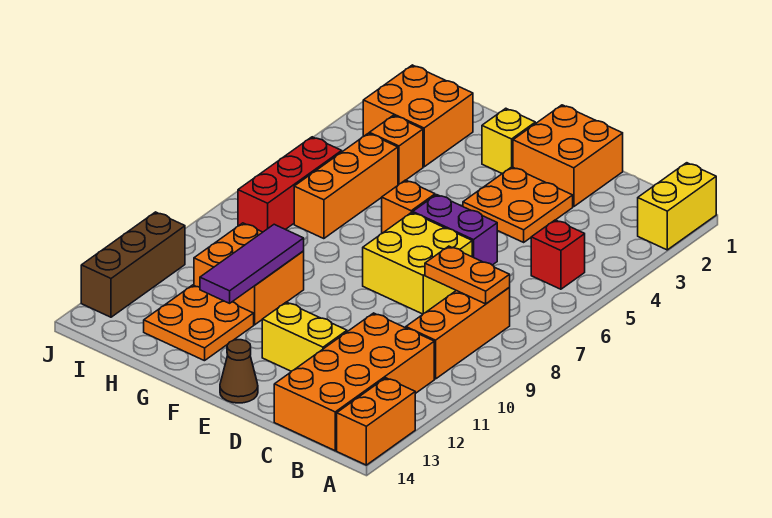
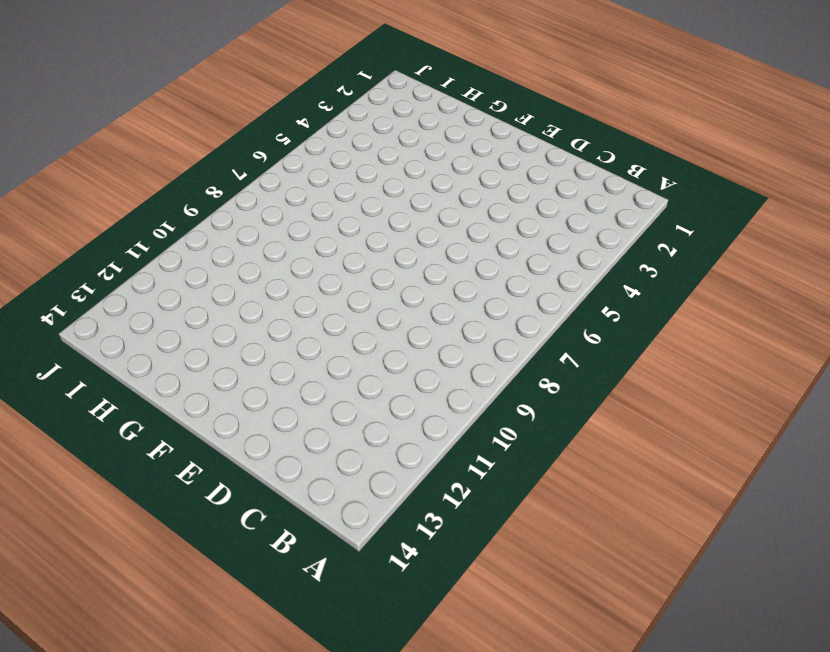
none -> yellow 1x2 brick [638,163,716,250]
none -> orange 1x2 brick [337,378,415,465]
none -> red 1x1 brick [531,220,585,289]

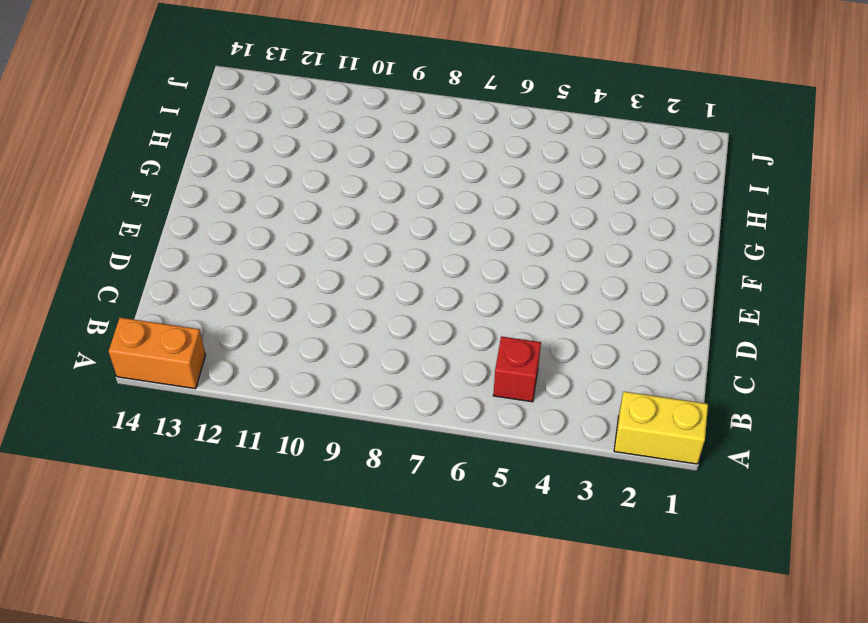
none -> orange 1x3 brick [406,288,510,379]
none -> orange 2x4 brick [274,313,434,451]
none -> orange 2x2 brick [513,105,623,207]

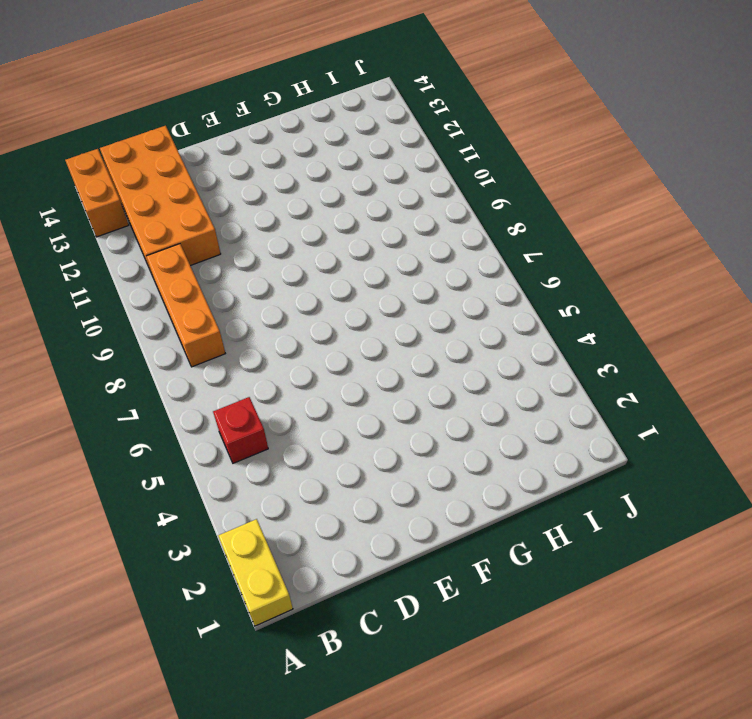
none -> orange 2x2 brick [513,105,623,207]
none -> orange 2x2 plate [463,167,573,242]
none -> purple 1x2 brick [413,195,497,265]

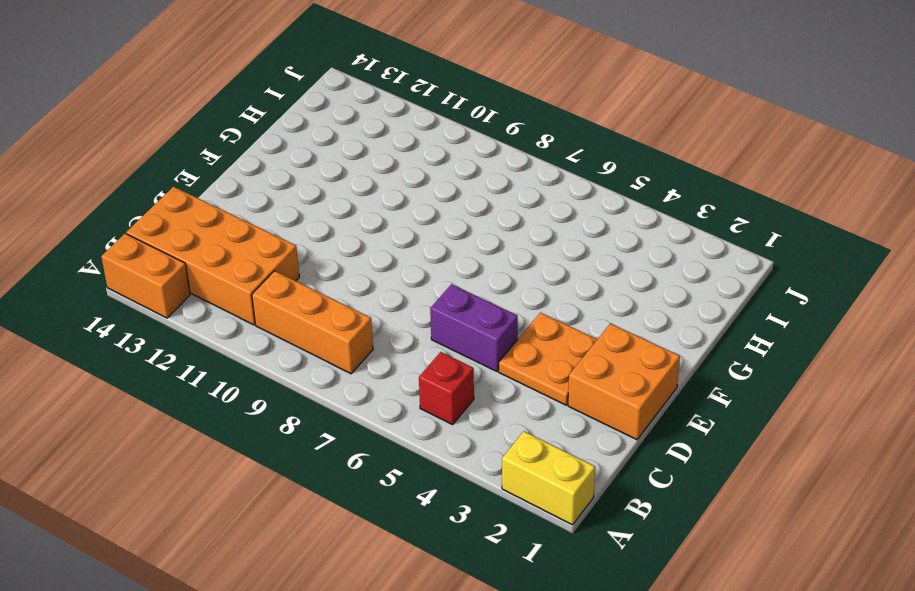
purple 1x2 brick [430,284,518,371] -> purple 1x2 brick turned to [413,195,497,265]
none -> yellow 2x2 brick [363,212,472,314]
none -> yellow 1x2 brick [262,302,347,371]
none -> brown 1x1 cone [220,340,258,403]

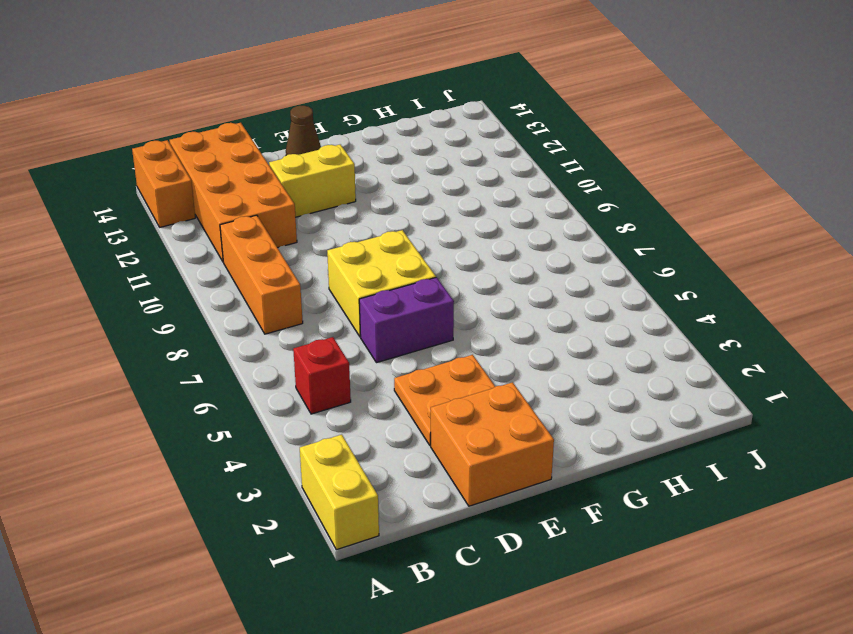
none -> yellow 1x1 brick [482,108,535,174]
none -> orange 1x1 brick [382,180,435,233]
none -> orange 2x2 brick [194,223,304,325]

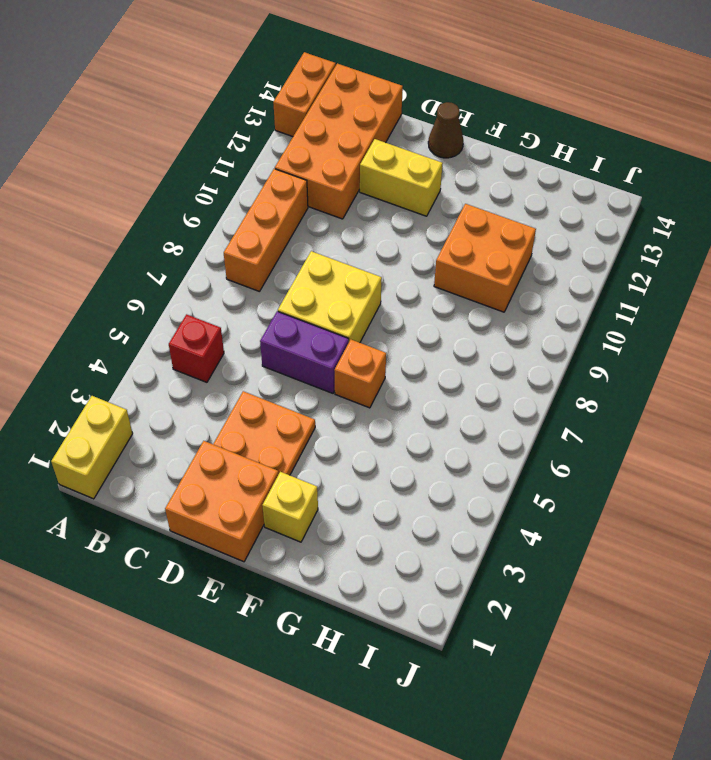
none -> orange 2x2 plate [144,285,254,361]
none -> orange 2x2 brick [363,65,473,167]
none -> orange 1x1 brick [369,115,423,185]

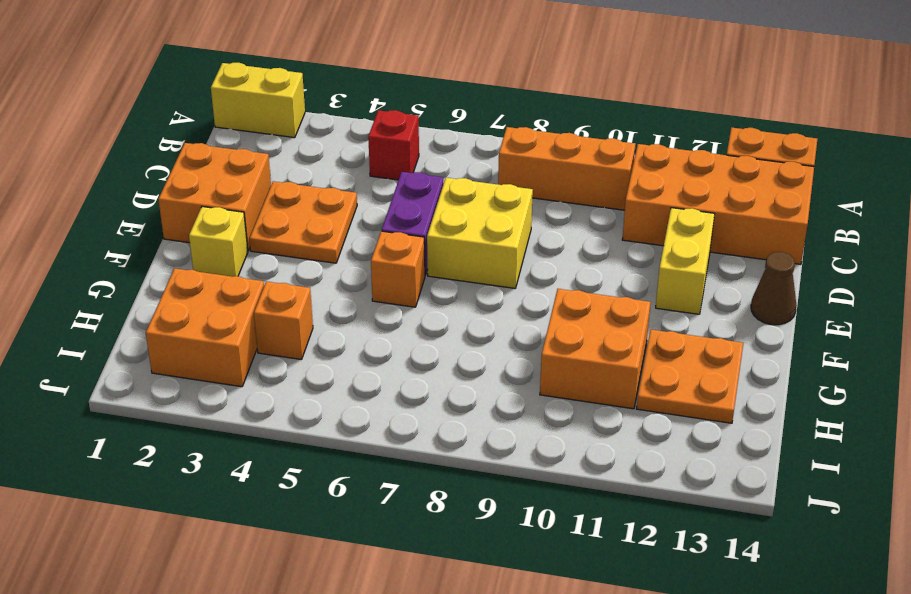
none -> orange 1x3 brick [294,133,398,239]
none -> red 1x3 brick [238,137,342,232]
none -> brown 1x3 brick [81,212,185,317]

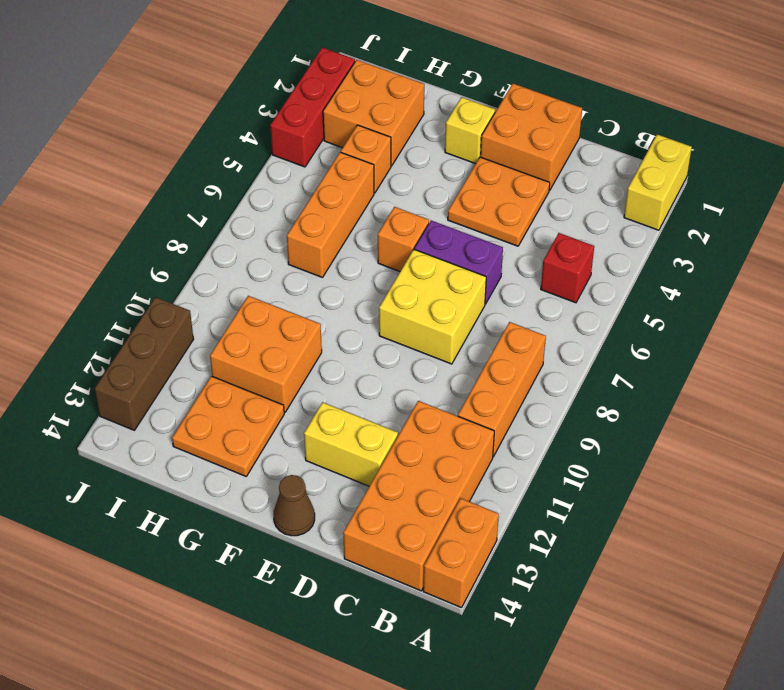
red 1x3 brick [270,47,355,167] -> red 1x3 brick moved to [238,137,342,232]
none -> orange 1x2 plate [425,246,510,304]
none -> purple 1x3 tile [200,224,304,303]

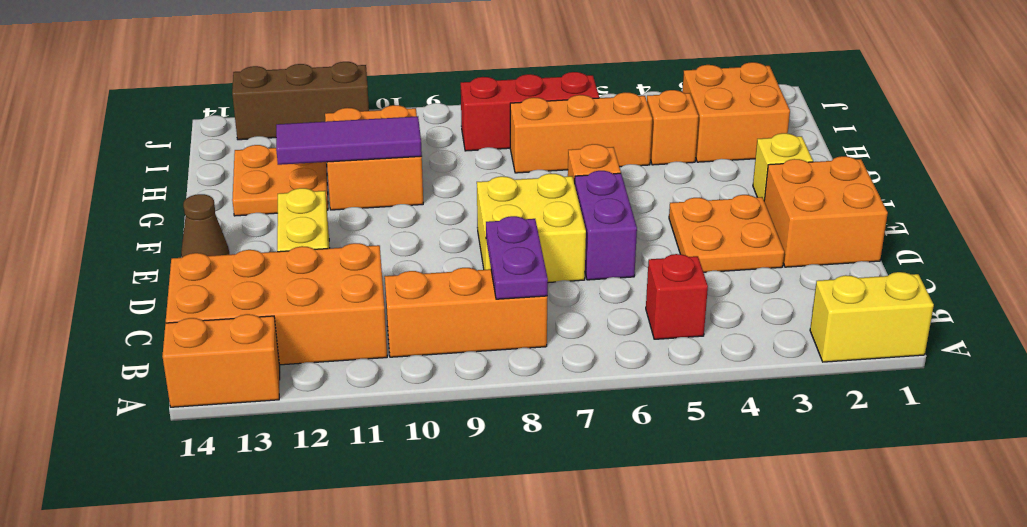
purple 1x2 plate [486,216,548,299] -> orange 1x2 plate [425,246,510,304]

